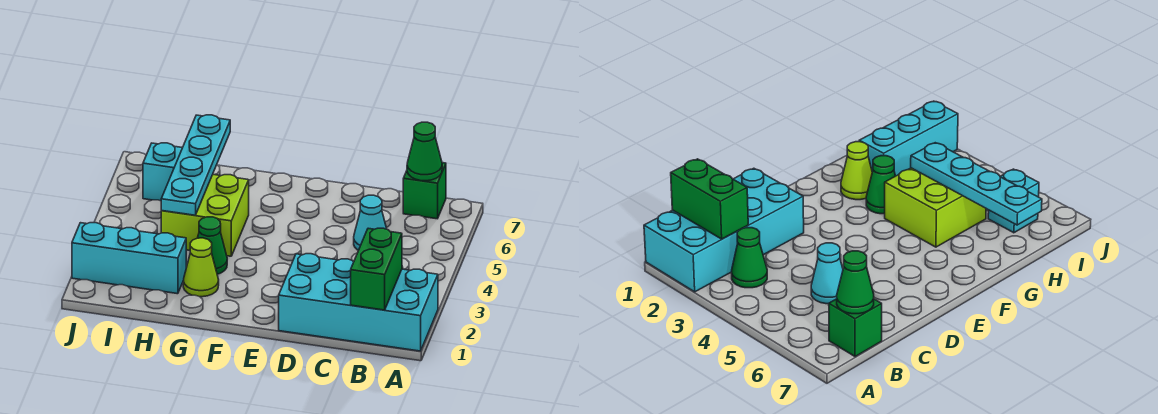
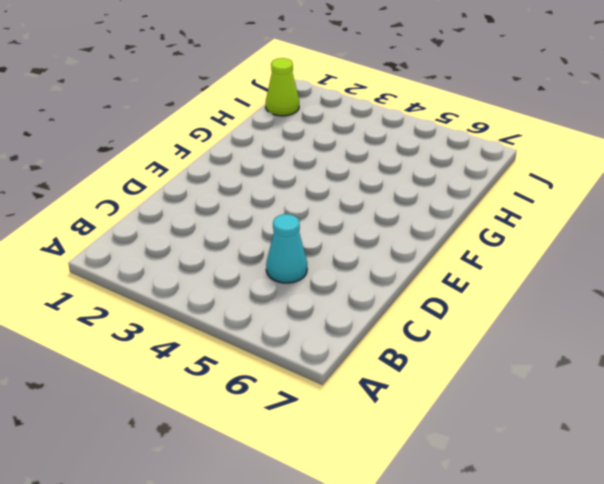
lime 1x1 cone [266,58,299,116] -> lime 1x1 cone moved to [183,238,219,297]
none -> cyan 2x4 brick [279,254,438,351]
none -> green 1x1 cone [732,228,767,288]
none -> green 1x1 brick [403,163,446,219]

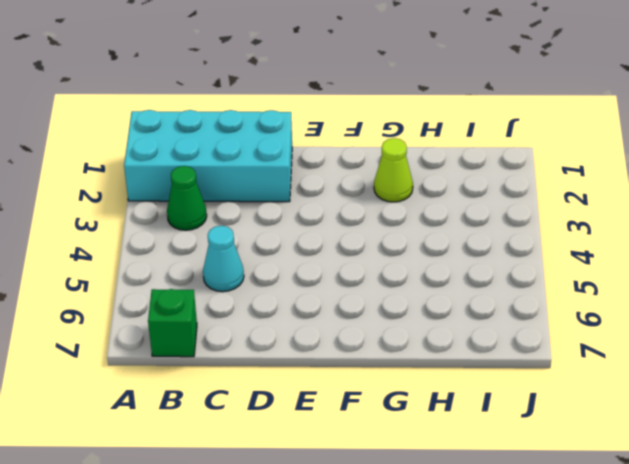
none -> green 1x1 cone [198,217,227,274]
none -> lime 2x2 brick [161,175,249,256]
none -> cyan 1x3 brick [72,223,186,294]

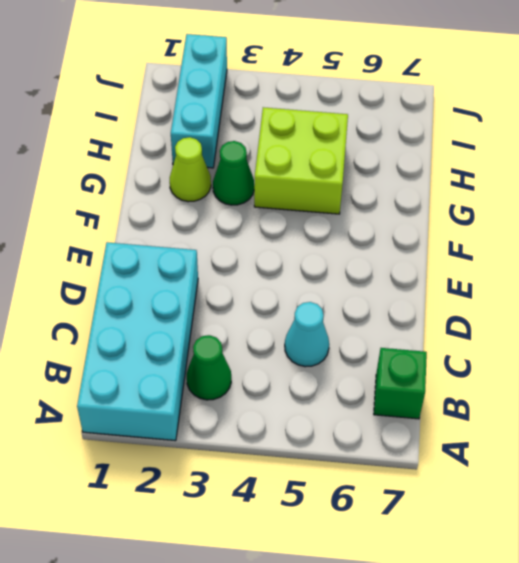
none -> cyan 1x1 brick [143,143,182,201]
none -> green 1x2 brick [351,228,402,310]
none -> green 1x1 cone [407,122,442,181]

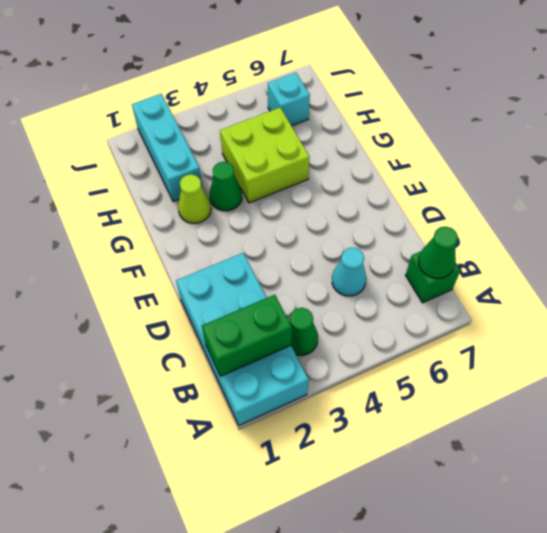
none -> cyan 1x4 plate [161,115,230,215]

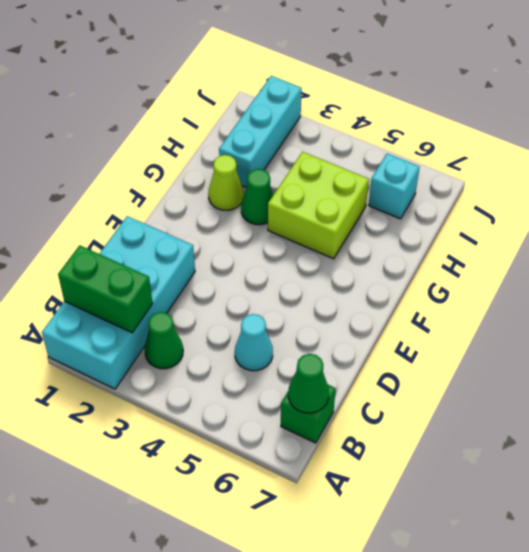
none -> cyan 1x4 plate [161,115,230,215]

